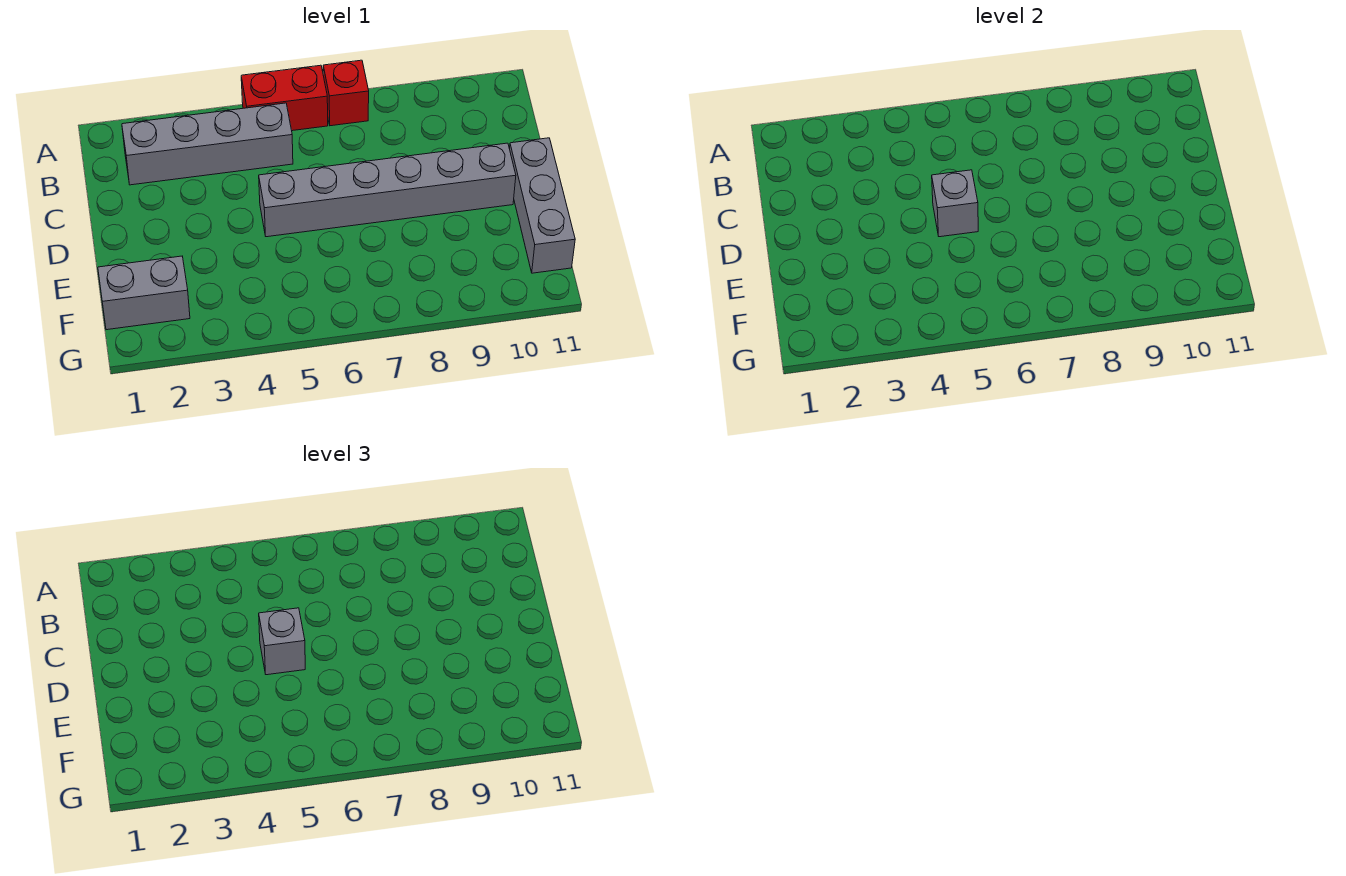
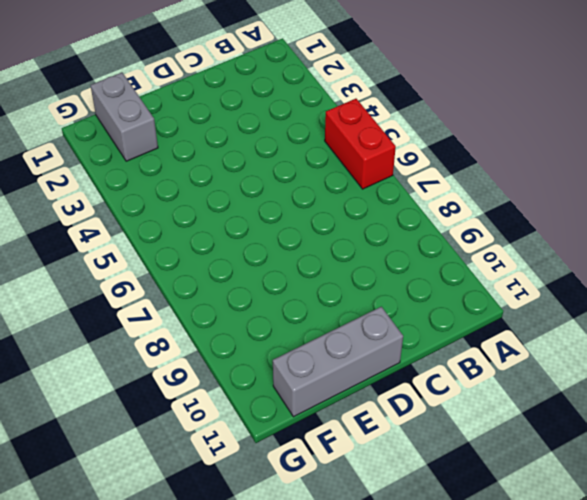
none -> red 1x1 brick [323,60,369,126]
none -> grey 1x4 brick [122,103,293,185]

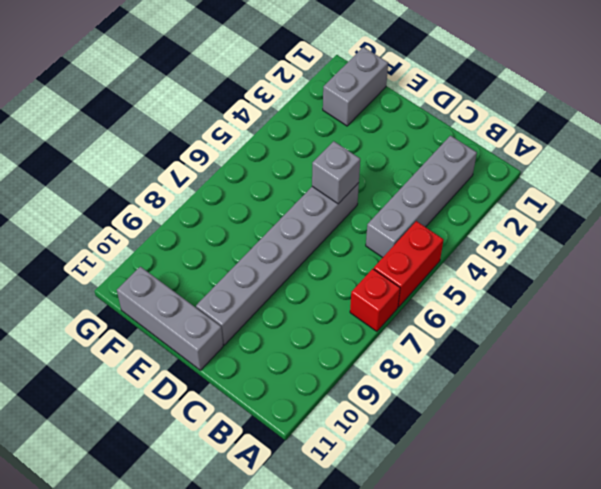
none -> grey 1x1 brick [259,608,305,675]

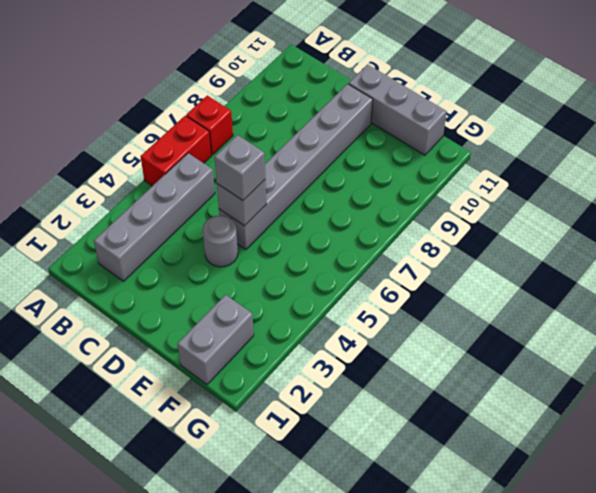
grey 1x1 round brick [203,216,238,267] -> none

